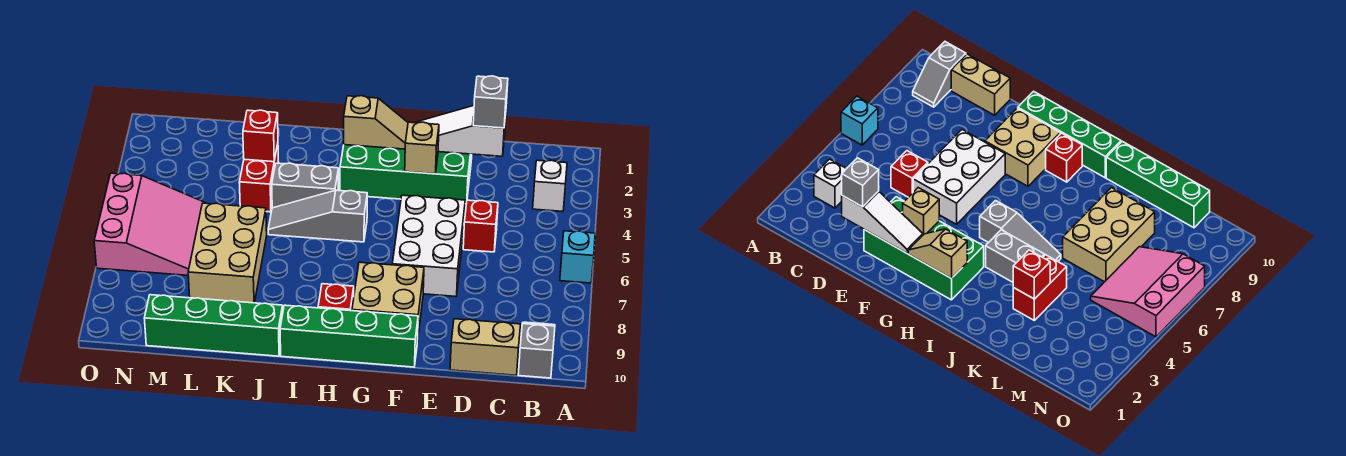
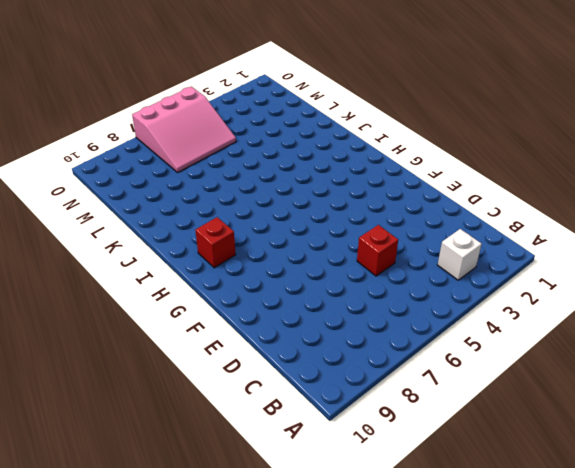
none -> cyan 1x1 brick [560,231,595,283]
none -> grey 1x2 slope [518,322,555,378]
none -> tan 1x2 brick [450,319,521,375]

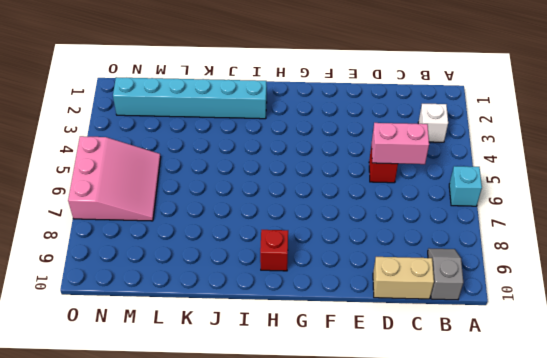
pink 1x2 brick [372,123,429,164] -> none
cyan 1x6 brick [113,77,267,119] -> none
none -> green 2x4 brick [340,145,472,204]
none -> white 2x3 brick [392,195,465,297]
none -> tan 2x2 brick [352,262,424,342]

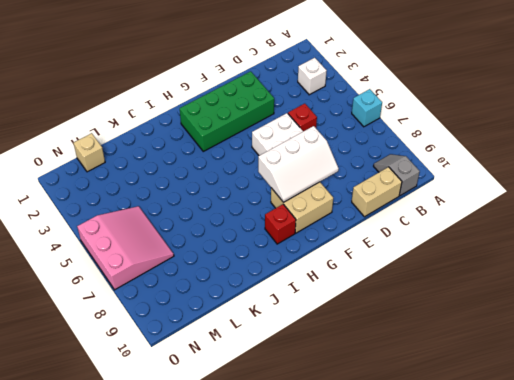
white 2x3 slope [258,126,339,202] -> none
tan 1x1 brick [74,133,105,172] -> tan 1x1 brick moved to [405,122,439,174]
none -> green 1x4 brick [280,305,418,367]
none -> grey 1x3 slope [268,190,367,242]
none -> grey 1x2 brick [272,163,338,208]

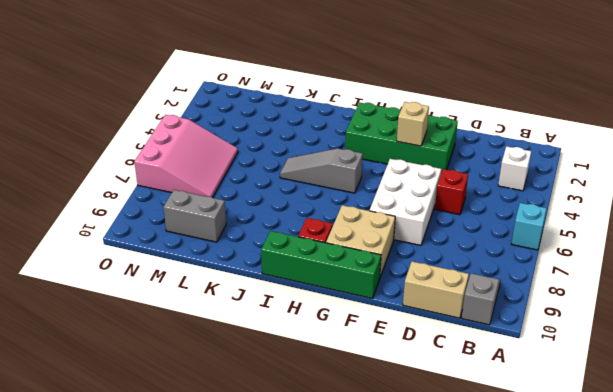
grey 1x2 brick [164,190,226,242] -> grey 1x2 brick moved to [272,163,338,208]
none -> green 1x4 brick [144,295,283,356]
none -> red 1x2 brick [239,144,279,212]
none -> tan 2x3 brick [188,203,267,303]

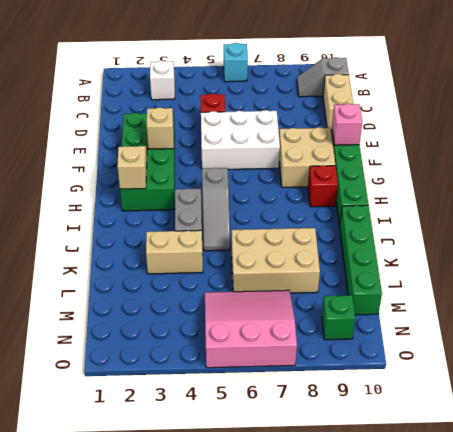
pink 1x1 brick [332,104,362,145] -> none
tan 1x2 brick [146,230,203,274] -> red 1x2 brick [239,144,279,212]
green 1x1 brick [322,295,355,340] -> none
none -> white 1x3 slope [415,106,506,156]
none -> red 1x1 brick [243,110,278,162]
none -> grey 1x1 brick [473,76,508,128]

